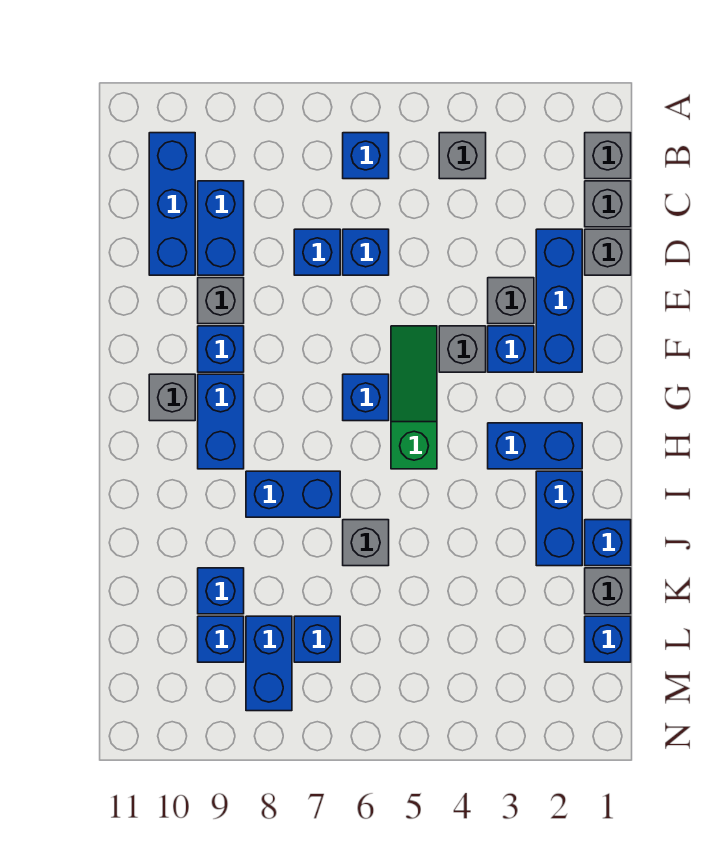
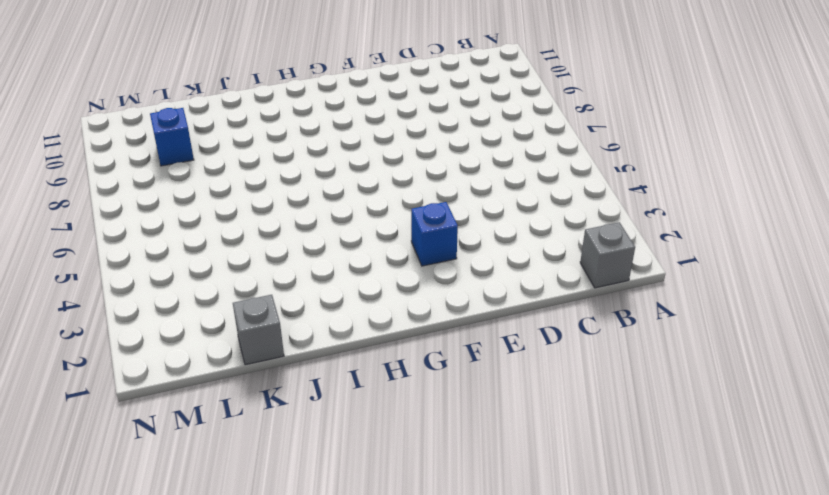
none -> grey 1x1 brick [439,133,486,179]
none -> blue 1x1 brick [343,133,389,179]
none -> blue 1x3 brick [149,133,195,275]
none -> grey 1x1 brick [585,181,631,227]

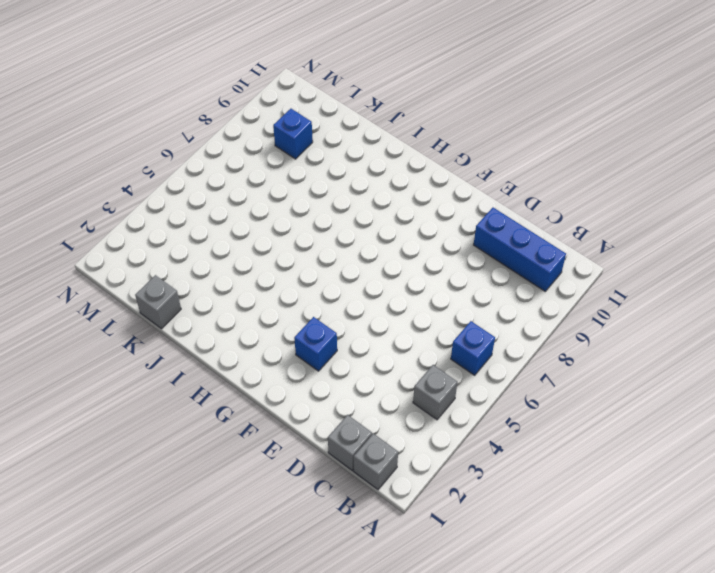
none -> blue 1x2 brick [198,181,244,275]
none -> grey 1x1 brick [585,229,631,275]
none -> blue 1x3 brick [536,229,582,372]
none -> blue 1x1 brick [343,229,389,275]

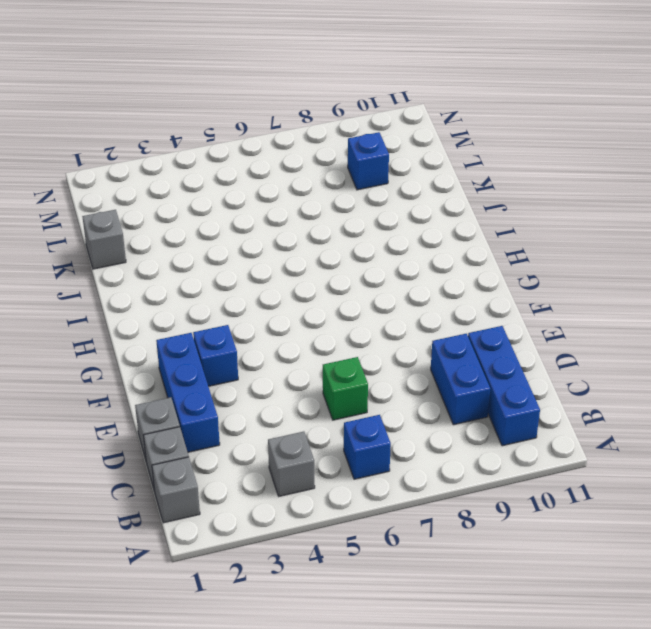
green 1x1 brick [323,357,368,420] -> blue 1x1 brick [343,229,389,275]
none -> blue 1x1 brick [294,229,340,275]
none -> grey 1x1 brick [488,278,534,324]
none -> grey 1x1 brick [198,278,244,324]
none -> grey 1x1 brick [439,326,486,372]

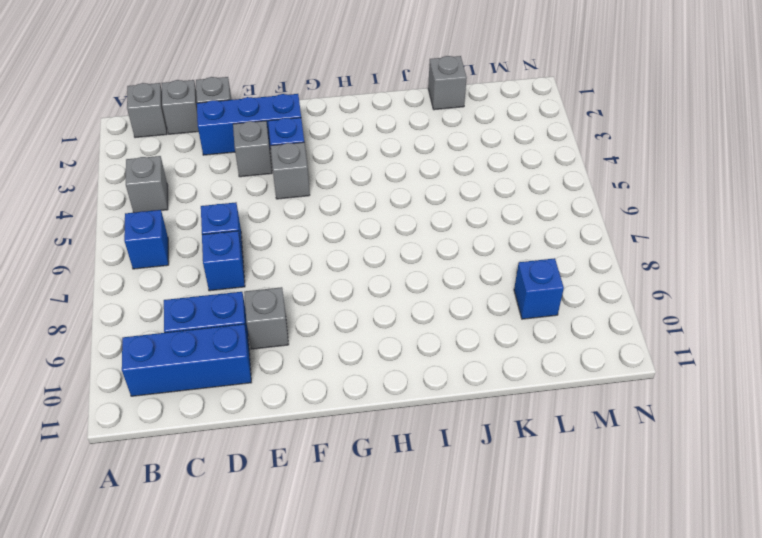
none -> green 1x3 slope [391,326,437,469]
none -> blue 1x1 brick [198,326,244,372]
none -> blue 1x1 brick [343,374,389,421]
none -> blue 1x2 brick [198,374,244,469]

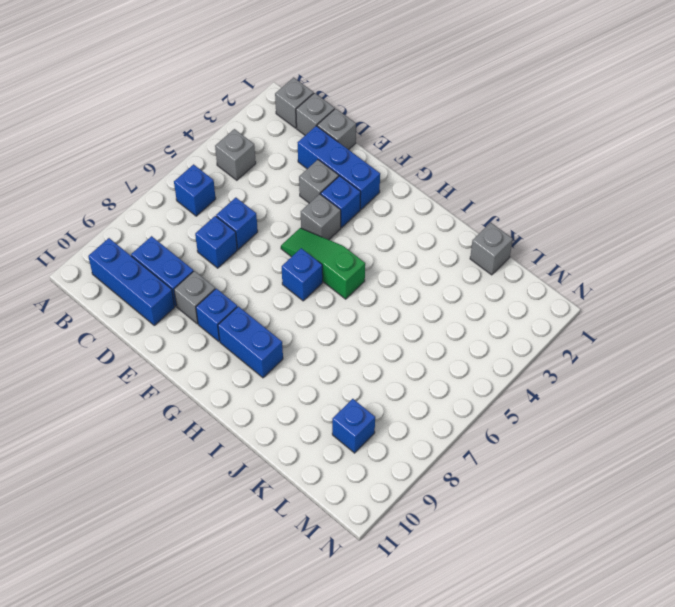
none -> grey 1x1 brick [149,374,195,421]
none -> blue 1x2 brick [488,423,582,469]
none -> blue 1x2 brick [536,471,582,566]
none -> blue 1x2 brick [246,471,340,517]

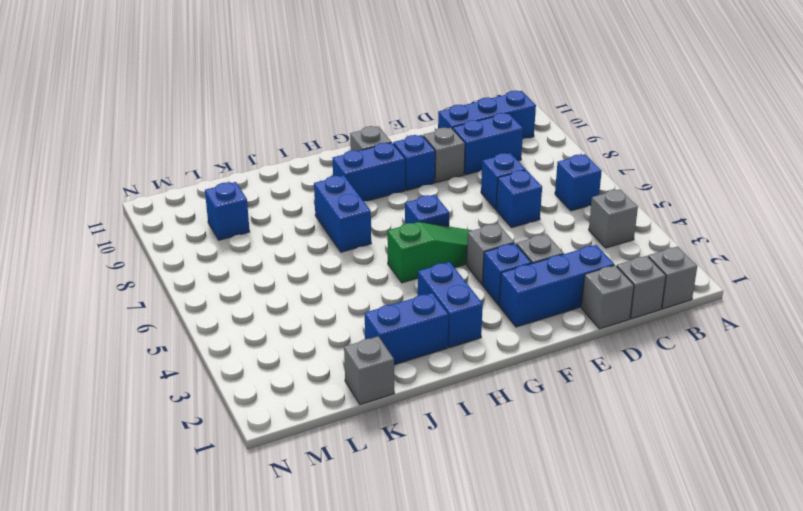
none -> blue 1x1 brick [585,520,631,566]
none -> grey 1x1 brick [343,520,389,566]
none -> blue 1x1 brick [198,568,244,614]
none -> blue 1x1 brick [585,616,631,662]

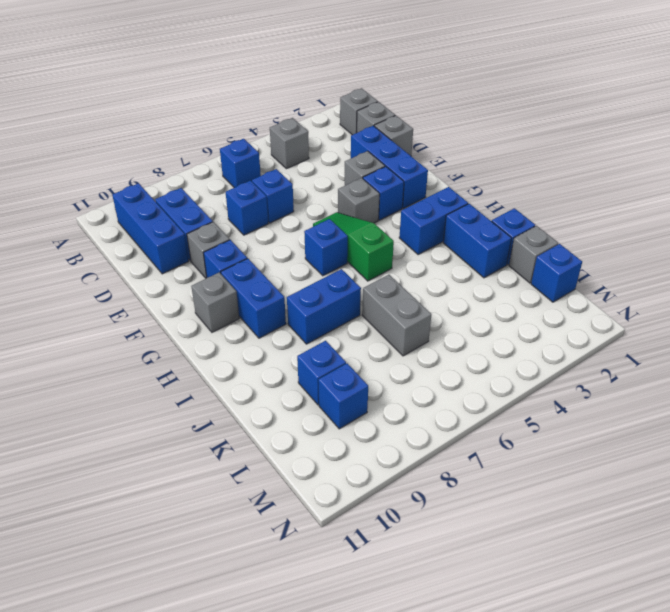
grey 1x2 brick [362,275,431,356] -> grey 1x1 brick [343,520,389,566]
none -> blue 1x1 brick [294,616,340,662]
none -> blue 1x2 brick [246,616,292,711]

